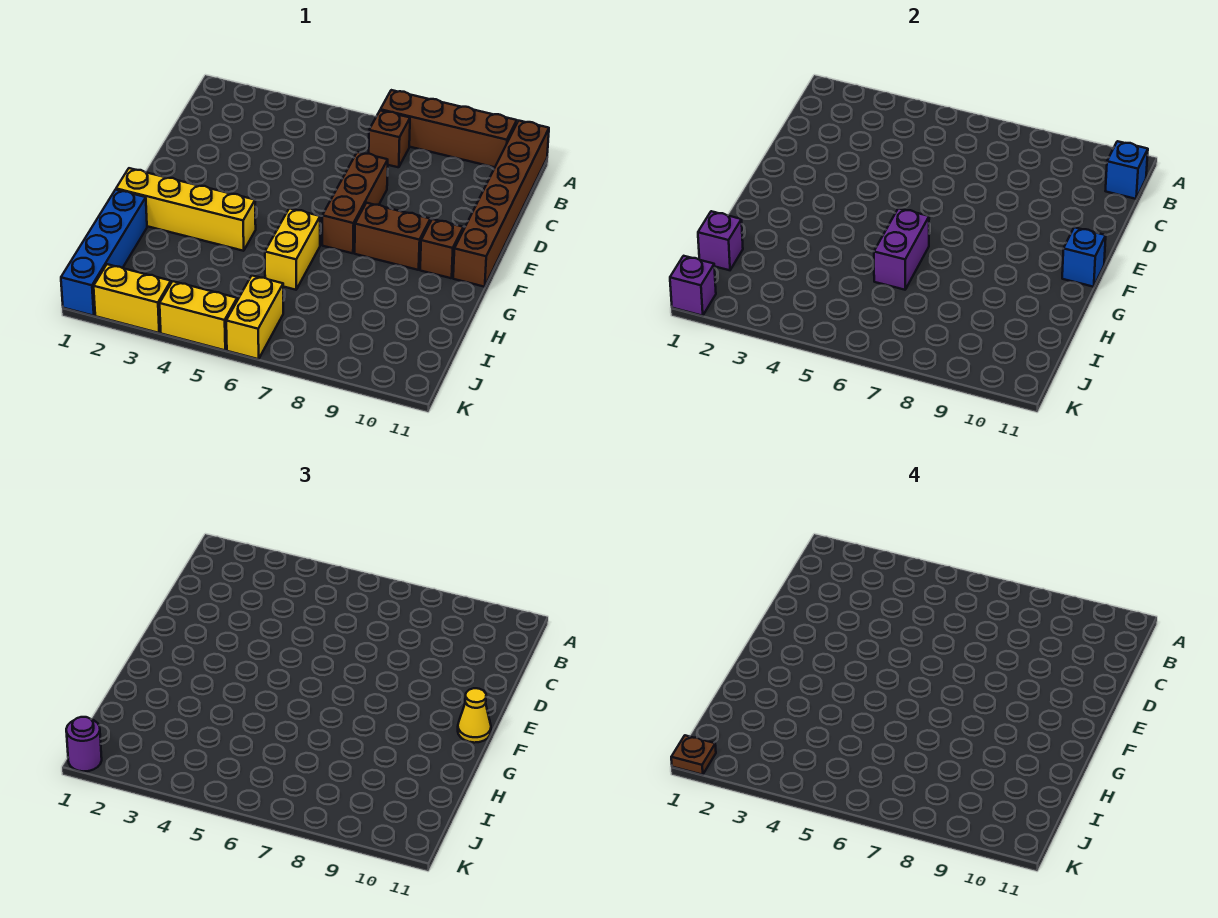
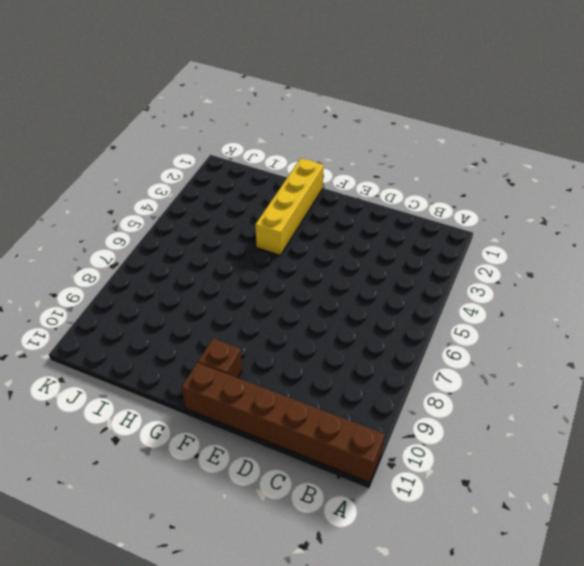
none -> brown 1x4 brick [380,90,517,167]
none -> brown 1x1 brick [369,110,410,167]
none -> brown 1x3 brick [322,152,388,253]

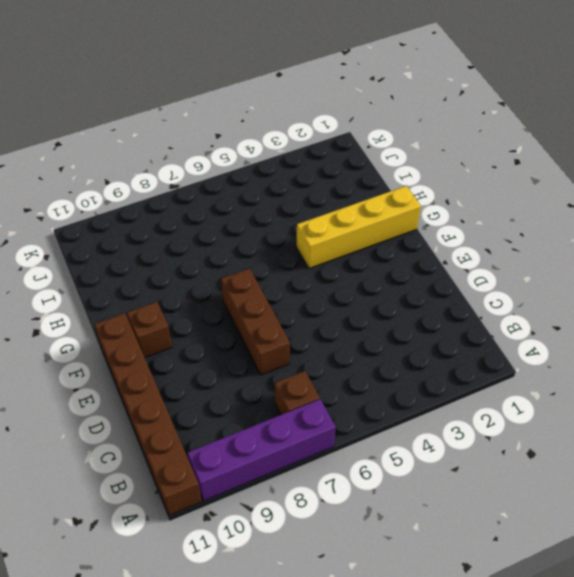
purple 1x4 brick [188,399,336,501] -> brown 1x4 brick [380,90,517,167]
none -> brown 1x2 brick [355,203,430,270]
none -> yellow 1x2 brick [265,208,320,290]
none -> blue 1x4 brick [61,190,147,316]

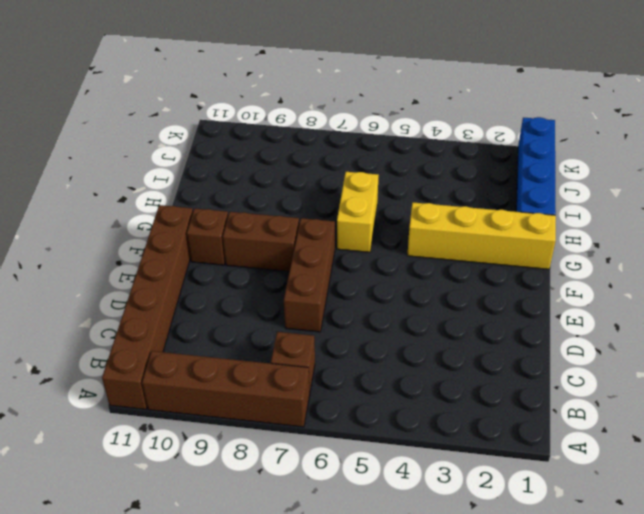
none -> yellow 1x2 brick [226,276,283,359]
none -> yellow 1x2 brick [94,264,171,333]
none -> yellow 1x2 brick [160,281,237,350]

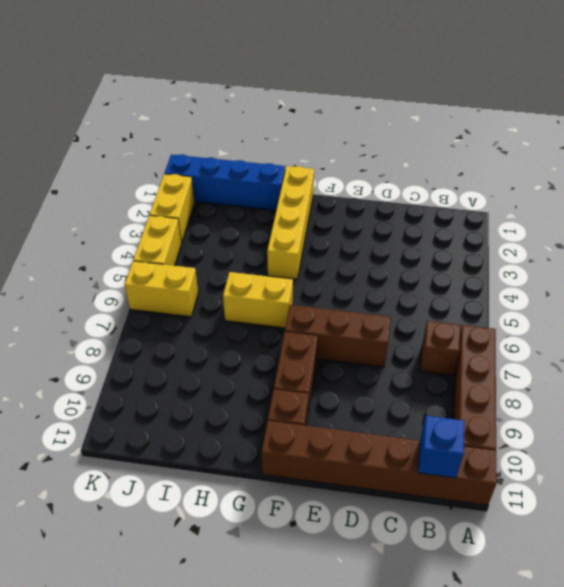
none -> blue 1x1 brick [1062,227,1106,287]
none -> purple 1x2 brick [874,208,929,290]
none -> purple 1x1 brick [698,211,743,270]

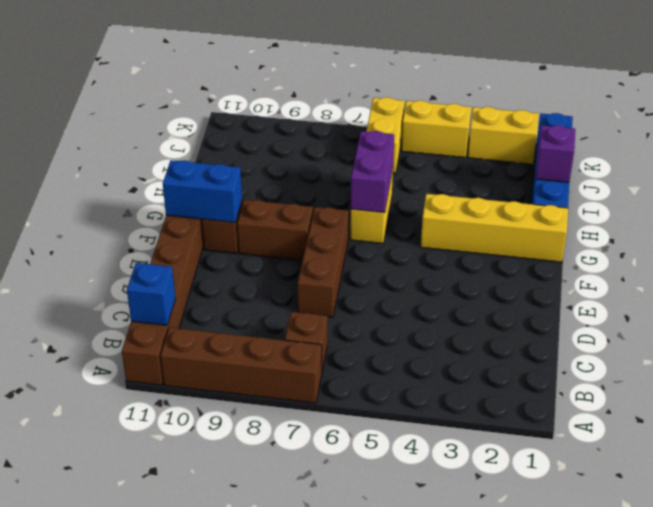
blue 1x2 brick [163,160,242,223] -> blue 1x1 brick [1062,227,1106,287]
none -> purple 1x1 brick [670,256,716,316]
none -> yellow 1x1 cone [458,688,491,743]
none -> purple 1x1 round brick [66,717,102,771]

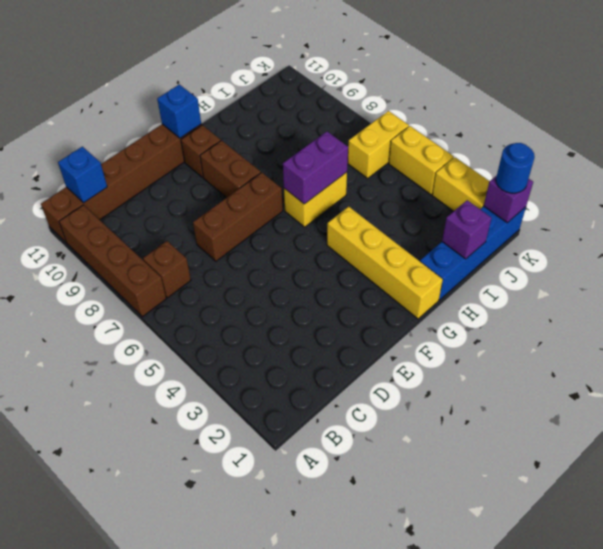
blue 1x1 round brick [496,143,535,193] -> purple 1x1 round brick [66,717,102,771]
none -> yellow 1x1 cone [458,688,491,743]
none -> brown 1x1 plate [671,735,716,775]

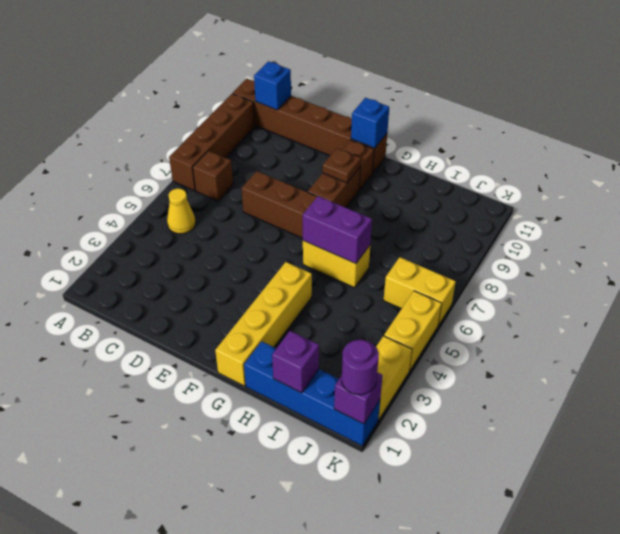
yellow 1x1 cone [167,188,196,234] -> yellow 1x1 cone moved to [458,688,491,743]
brown 1x1 plate [323,148,361,183] -> brown 1x1 plate moved to [671,735,716,775]

